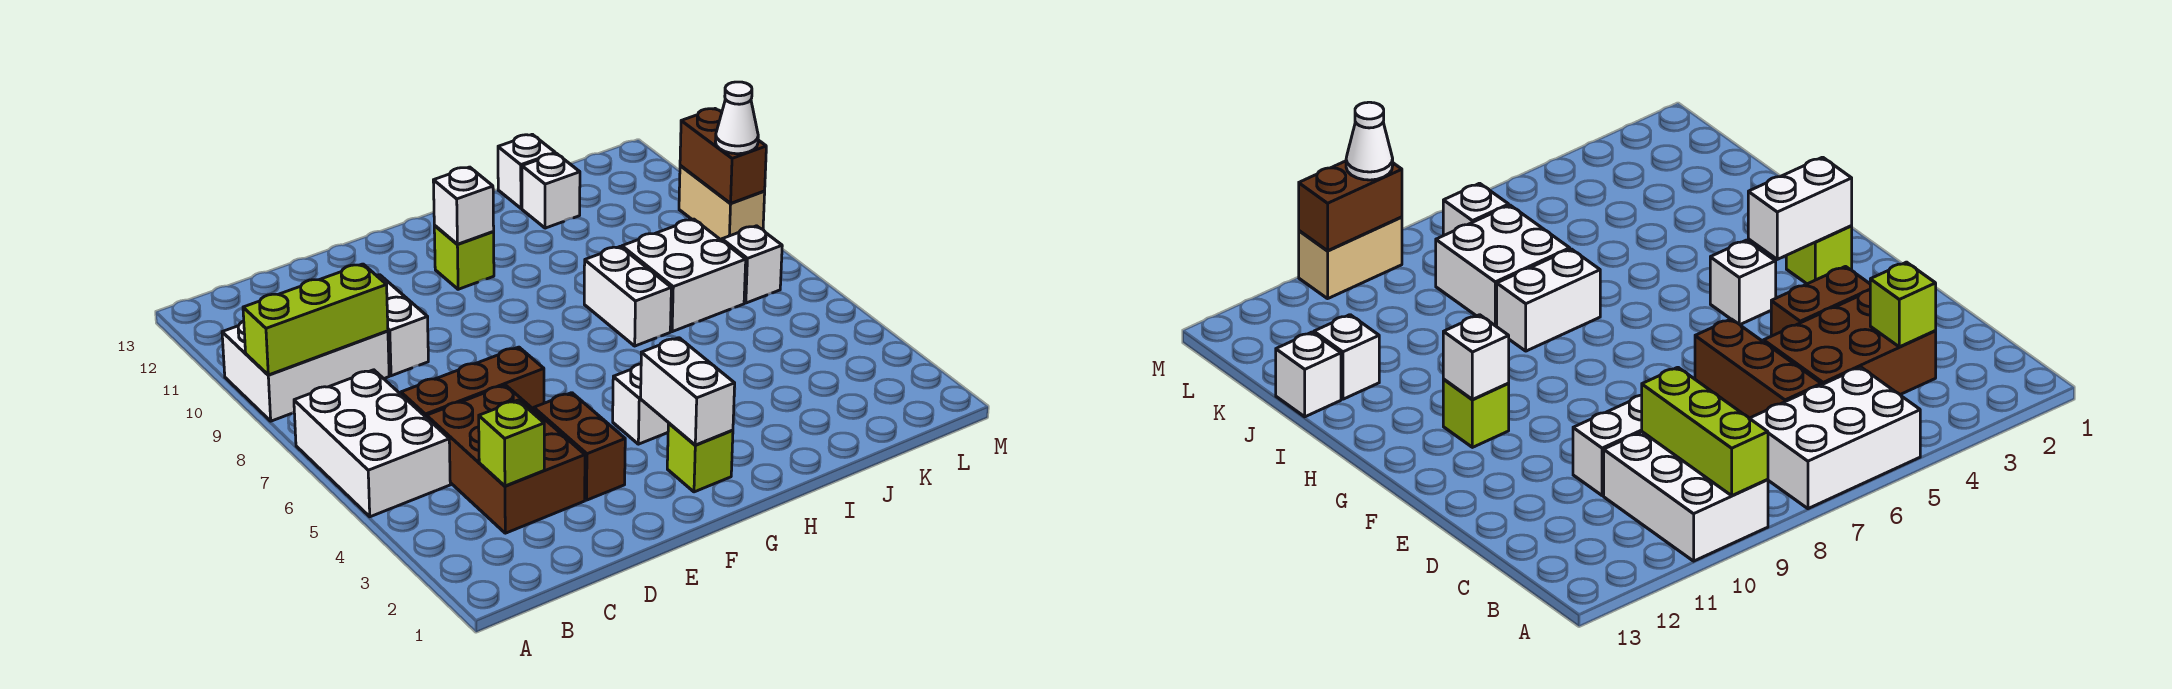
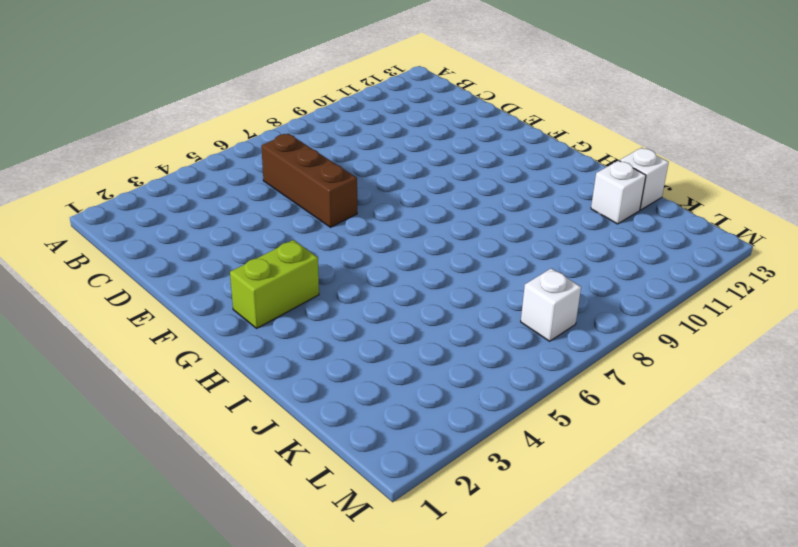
lime 1x2 brick [230,240,319,328] -> lime 1x1 brick [667,423,733,492]
none -> white 2x3 brick [294,370,450,517]
none -> white 2x3 brick [222,321,389,421]
none -> brown 2x3 brick [427,385,585,533]

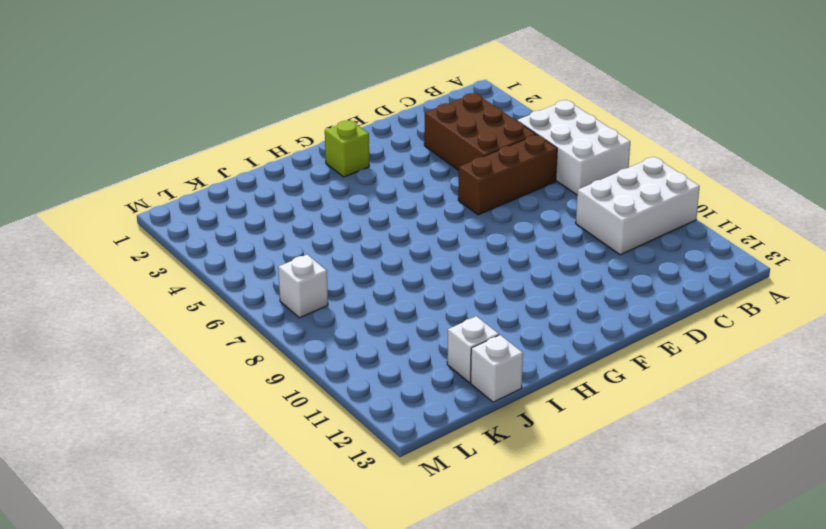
none -> white 1x2 brick [377,275,428,376]
none -> brown 1x2 brick [534,393,625,500]
none -> white 1x1 brick [613,364,668,444]

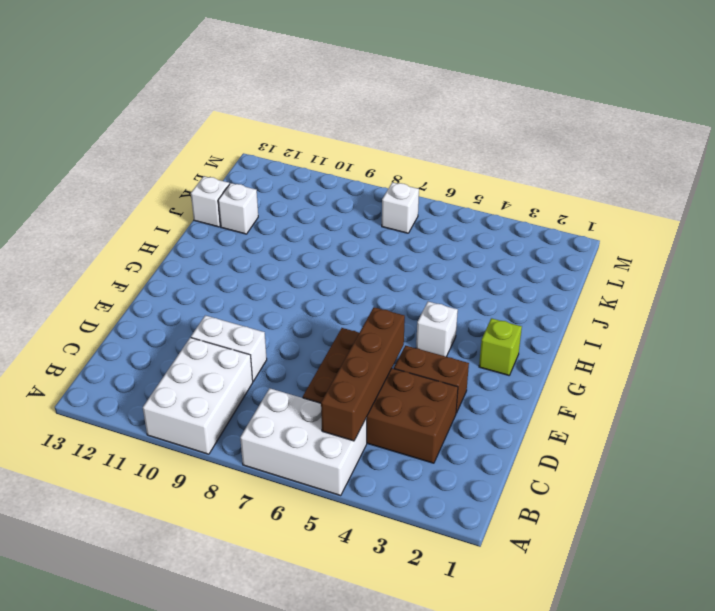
brown 1x4 brick [321,307,405,441] -> none
none -> lime 1x1 brick [434,226,494,289]
none -> white 1x2 brick [584,247,671,346]
none -> white 2x2 brick [622,219,746,332]

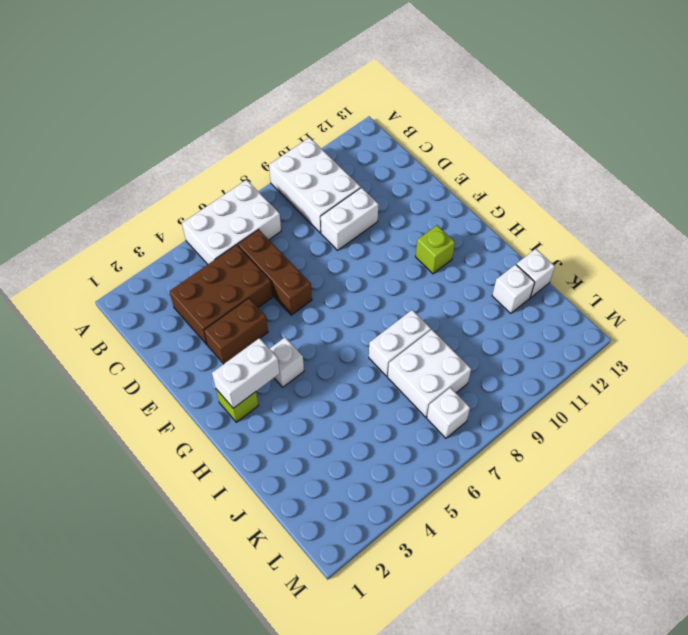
none -> tan 1x2 brick [679,166,765,240]
none -> lime 1x3 brick [243,264,388,375]
none -> lime 1x1 brick [479,400,544,486]

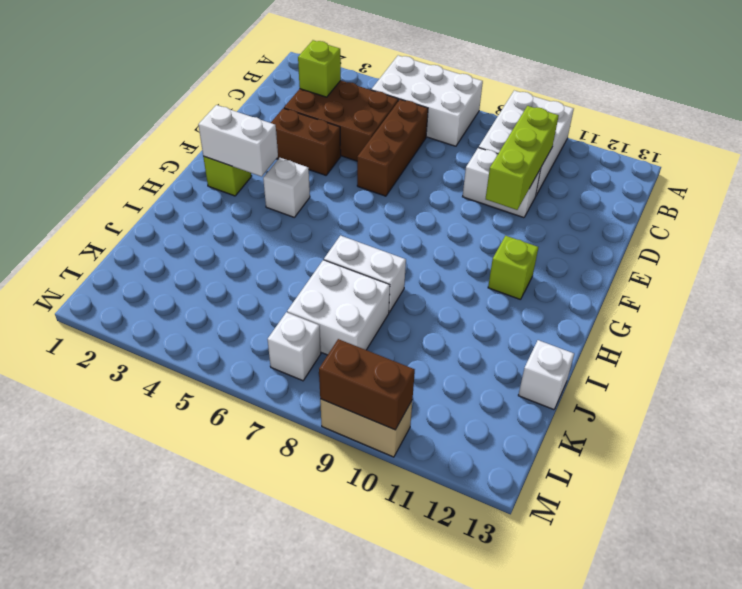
lime 1x3 brick [486,106,559,210] -> lime 1x3 brick moved to [243,264,388,375]
none -> white 1x1 brick [522,154,580,228]
none -> white 1x1 brick [433,167,494,244]
none -> white 1x1 cone [715,82,758,154]

